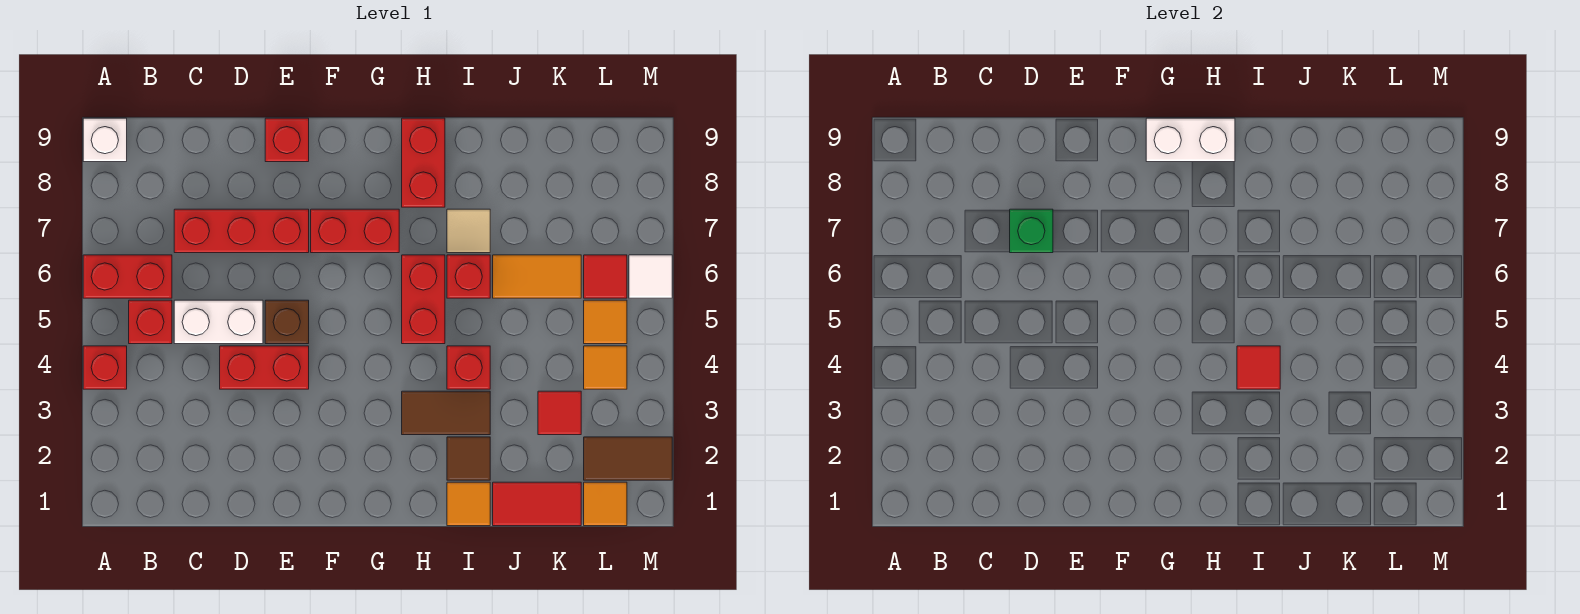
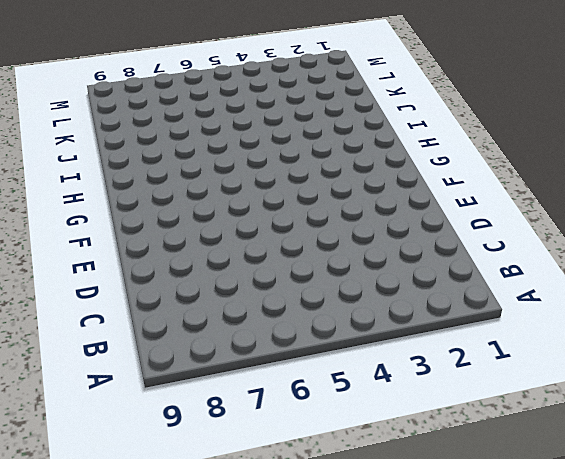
none -> red 1x1 brick [83,346,127,389]
none -> red 1x2 brick [83,255,172,298]
none -> white 1x1 brick [83,118,127,162]
none -> red 1x1 brick [129,300,172,344]

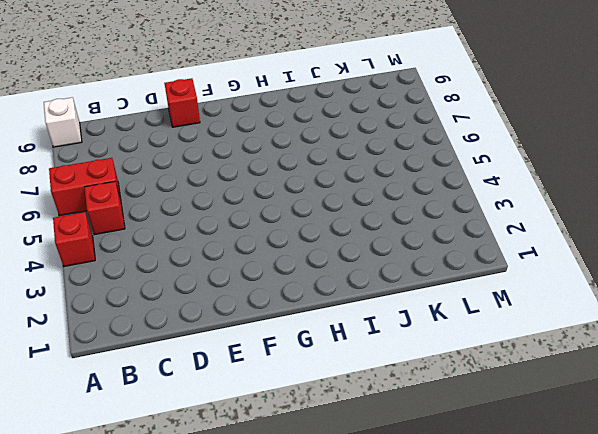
none -> white 1x2 brick [174,300,263,344]
none -> red 1x3 brick [174,209,309,253]
none -> red 1x2 brick [220,346,309,389]
none -> brown 1x1 brick [265,300,309,344]

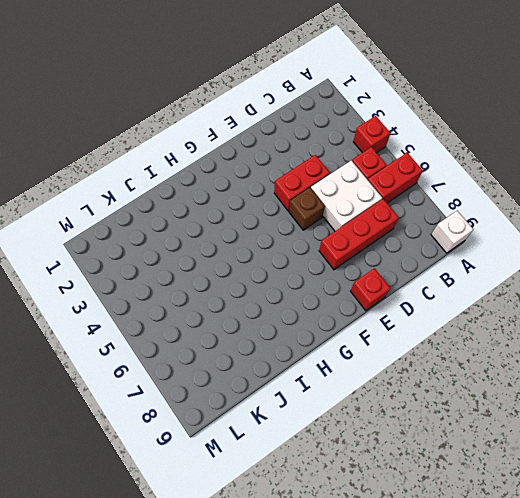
white 2x2 brick [311,161,382,231] -> white 1x2 brick [174,300,263,344]
none -> red 1x2 brick [311,209,399,253]
none -> brown 1x2 tile [402,391,490,435]
none -> red 1x2 brick [402,255,445,344]
none -> red 1x2 brick [402,118,445,207]

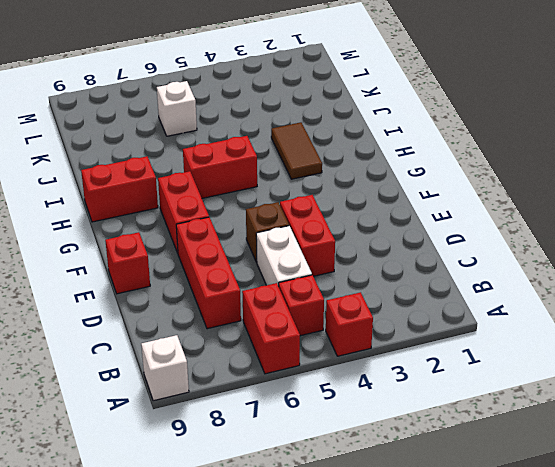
white 1x1 brick [157,81,197,136] -> orange 1x2 tile [493,255,581,298]
none -> orange 1x1 tile [447,482,490,526]
none -> brown 1x1 tile [447,437,490,480]
none -> red 1x1 brick [447,346,490,389]
none -> red 1x1 brick [447,255,490,298]

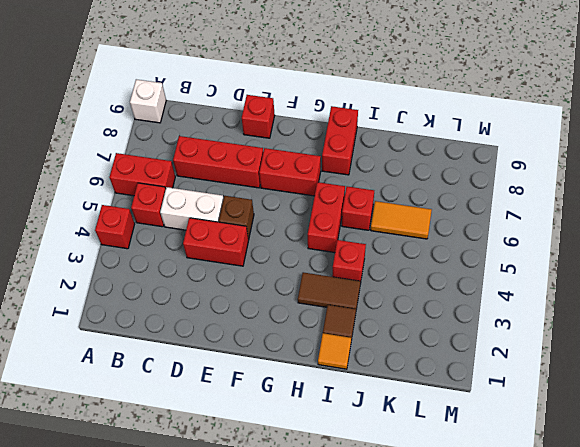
none -> tan 1x1 tile [447,209,490,253]
none -> red 1x2 tile [493,482,581,526]
none -> red 1x1 tile [538,391,581,435]
none -> orange 1x1 tile [584,482,627,526]

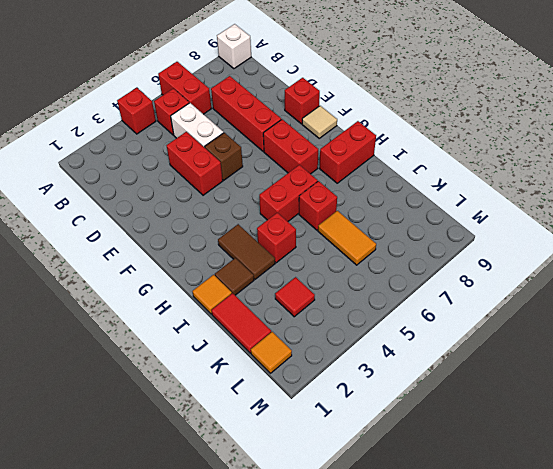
tan 1x1 tile [302,106,337,138] -> tan 1x1 tile moved to [447,209,490,253]
none -> brown 1x2 tile [584,437,672,480]
none -> orange 1x1 tile [584,346,627,389]
none -> orange 1x1 tile [584,300,627,344]
none -> red 1x1 tile [584,255,627,298]

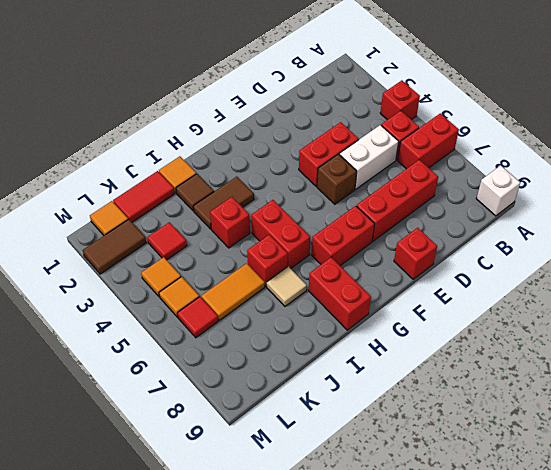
none -> white 1x1 tile [629,255,672,298]
none -> green 1x1 brick [1010,209,1053,253]
none -> white 1x2 brick [1146,118,1235,162]
none -> red 1x1 tile [1237,346,1280,389]

